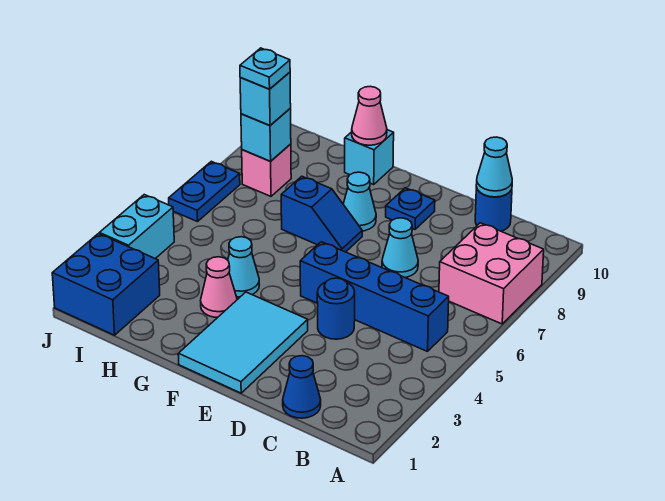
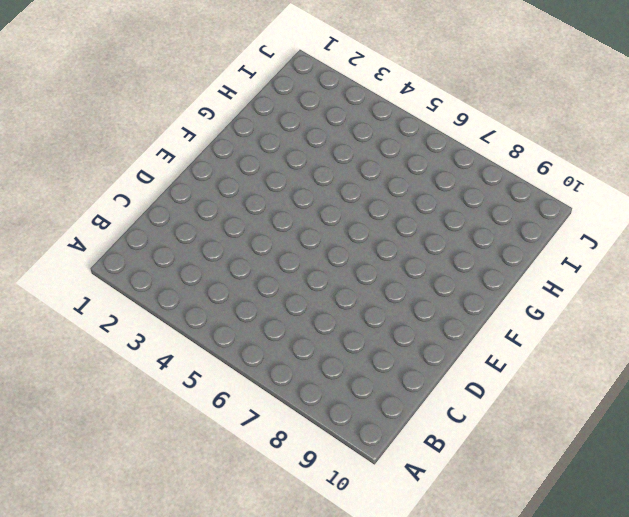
none -> pink 2x2 brick [439,223,544,324]
none -> blue 1x4 brick [300,242,449,352]
none -> blue 1x1 cone [283,356,321,418]

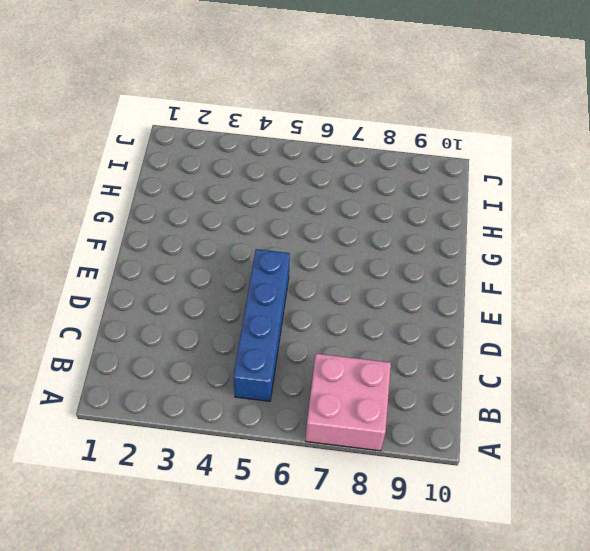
none -> blue 1x1 cone [283,356,321,418]
none -> blue 1x1 round brick [475,187,512,231]
none -> blue 1x1 round brick [317,278,355,339]

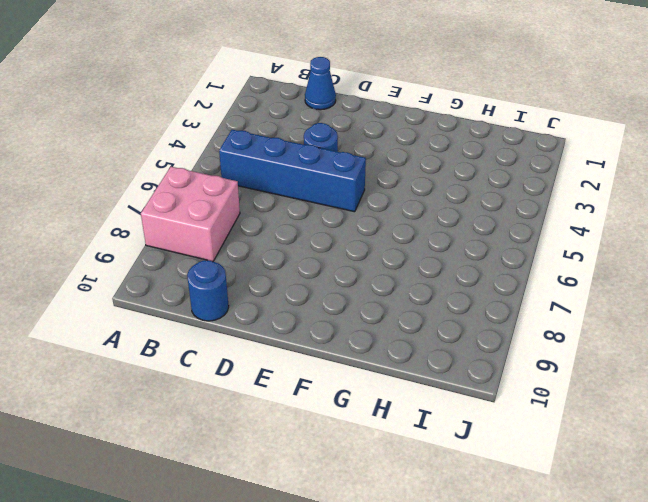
none -> cyan 1x1 cone [382,218,418,278]
none -> cyan 2x3 tile [178,292,308,393]
none -> blue 1x1 plate [386,188,435,229]

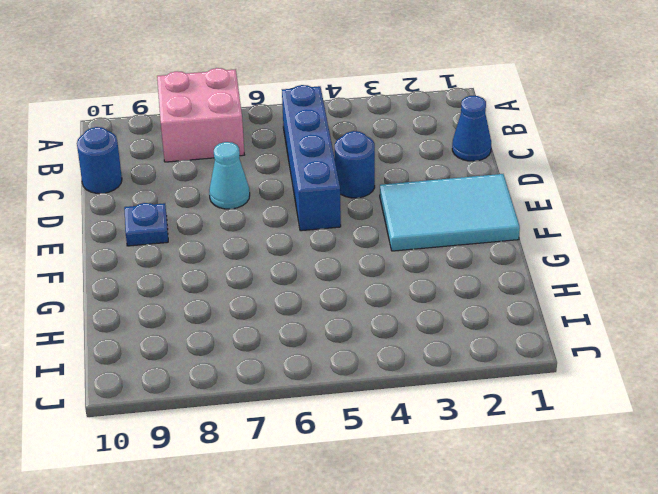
none -> blue 1x2 slope [281,176,362,252]
none -> cyan 1x1 cone [343,172,376,231]
none -> pink 1x1 cone [201,257,237,318]

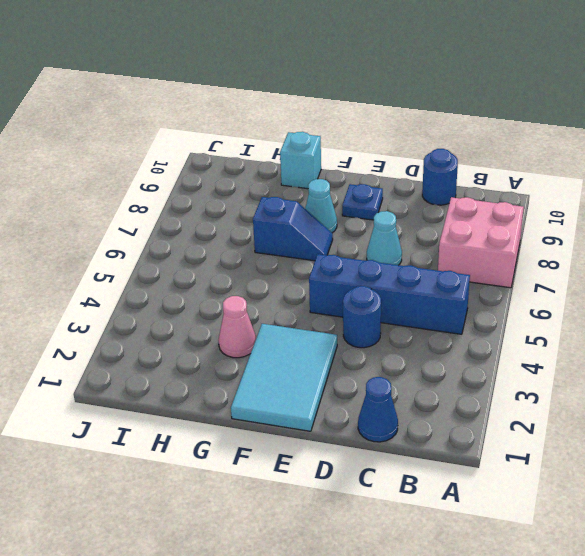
none -> cyan 1x1 cone [228,237,259,297]
none -> blue 2x2 brick [52,234,160,335]
none -> pink 1x1 brick [242,144,291,196]

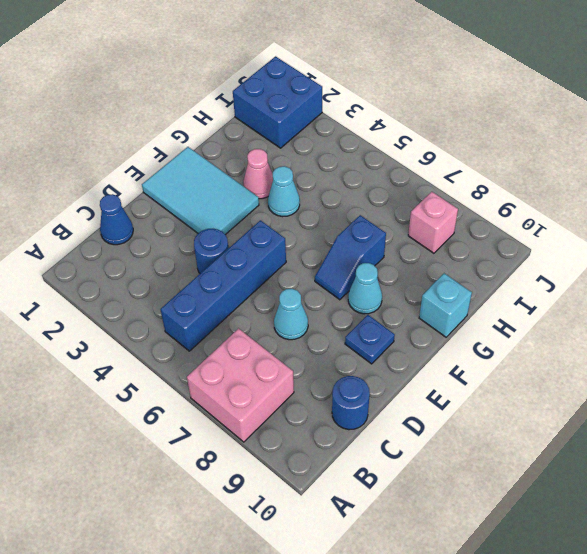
none -> cyan 1x2 brick [99,195,174,259]
none -> blue 1x2 plate [169,161,240,222]
none -> cyan 1x1 cone [476,137,512,197]

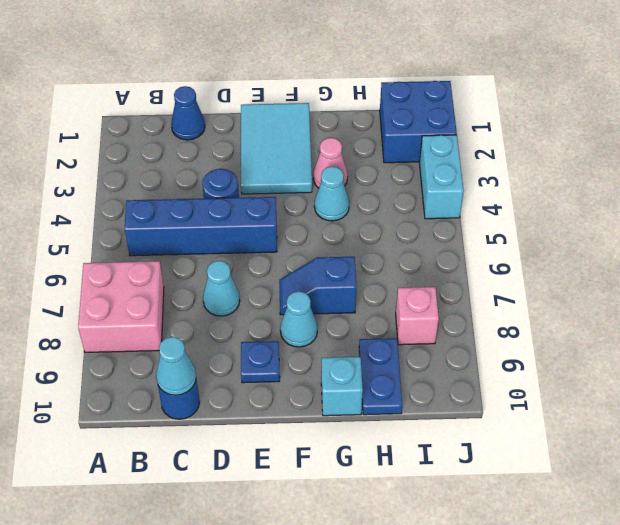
blue 1x2 plate [359,338,402,415] -> blue 1x2 plate moved to [169,161,240,222]
none -> pink 1x1 cone [352,86,387,145]
none -> cyan 1x1 brick [241,109,291,161]
none -> cyan 1x1 brick [240,72,291,126]

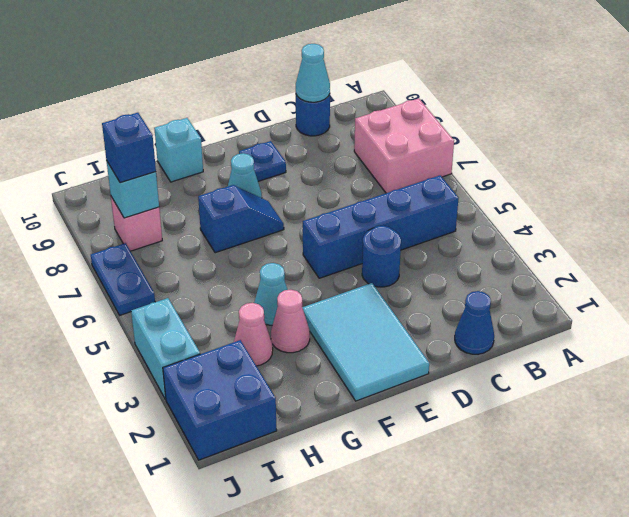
pink 1x1 cone [234,303,273,366] -> pink 1x1 cone moved to [352,86,387,145]
blue 1x1 brick [102,113,156,183] -> cyan 1x1 brick [240,72,291,126]
none -> cyan 1x1 cone [382,218,418,278]
none -> cyan 1x1 plate [240,48,290,89]

